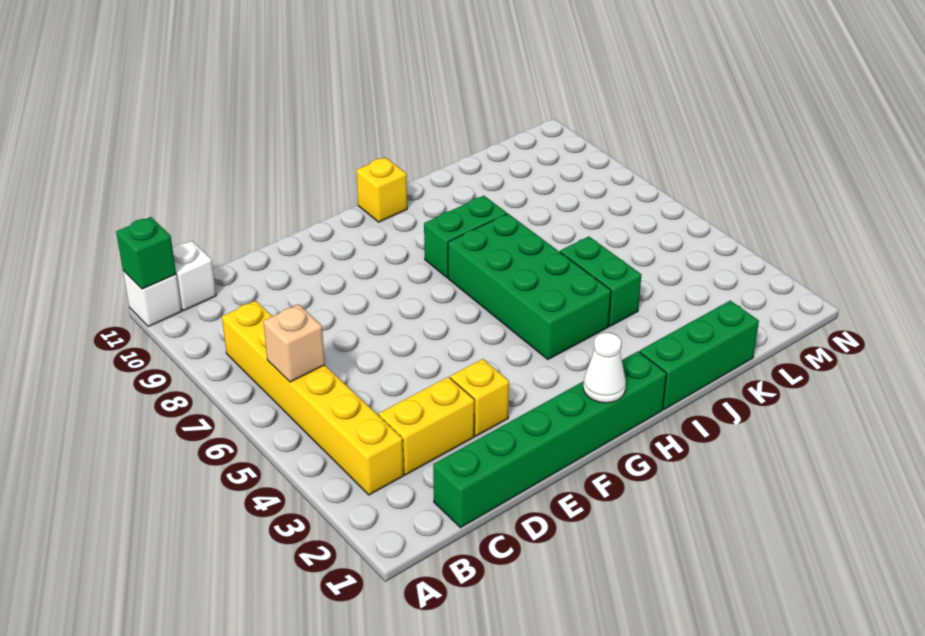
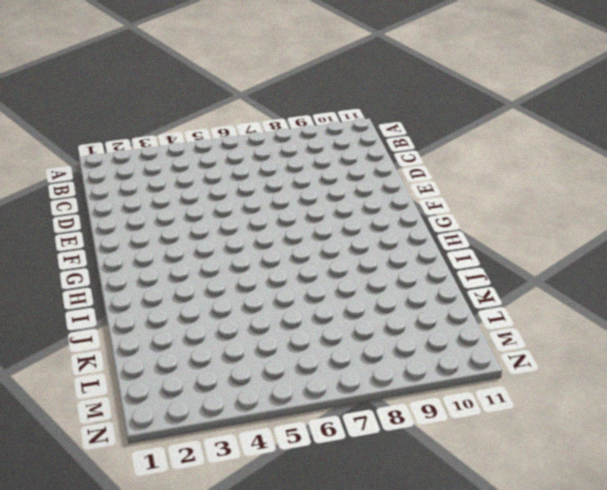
none -> white 1x1 brick [123,271,182,327]
none -> yellow 1x6 brick [222,301,404,495]
none -> white 1x1 brick [173,241,216,311]

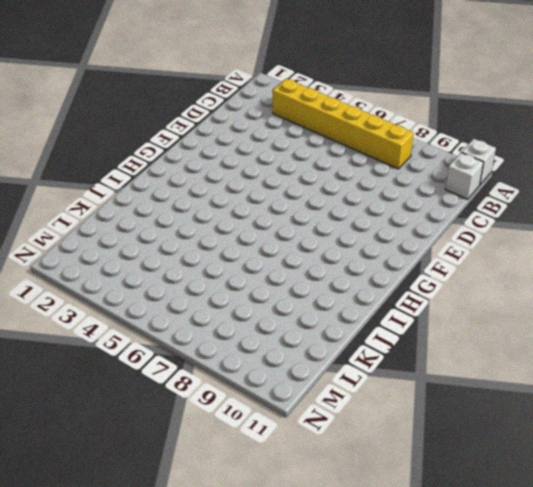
none -> green 1x6 brick [433,351,667,528]
none -> yellow 1x2 brick [379,377,474,475]
none -> yellow 1x1 brick [450,359,509,436]

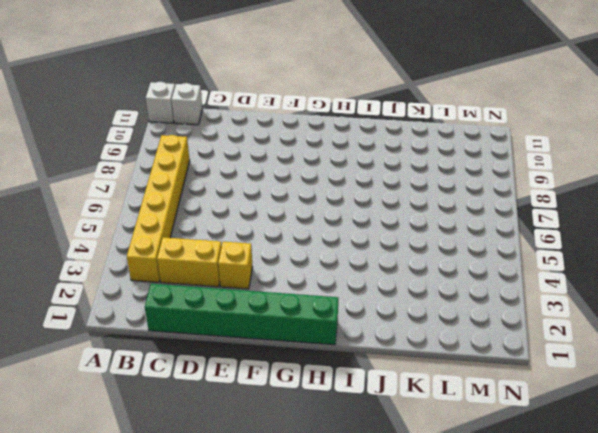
none -> green 2x4 brick [448,214,611,360]
none -> green 1x2 brick [424,196,507,278]
none -> yellow 1x1 brick [356,157,407,222]

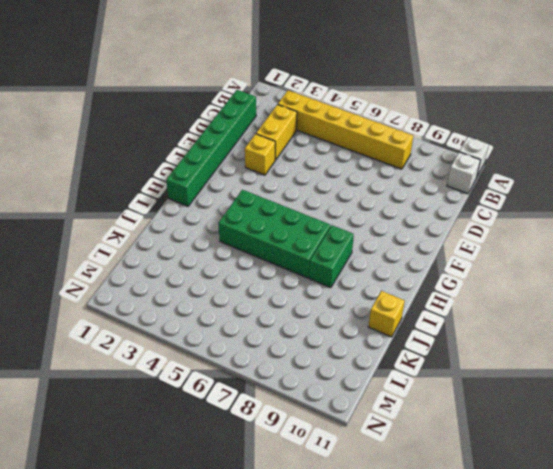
yellow 1x1 brick [369,291,405,337] -> yellow 1x1 brick moved to [356,157,407,222]
none -> green 1x3 brick [640,301,759,410]
none -> green 1x2 brick [560,236,641,326]
none -> green 1x1 brick [116,217,176,289]

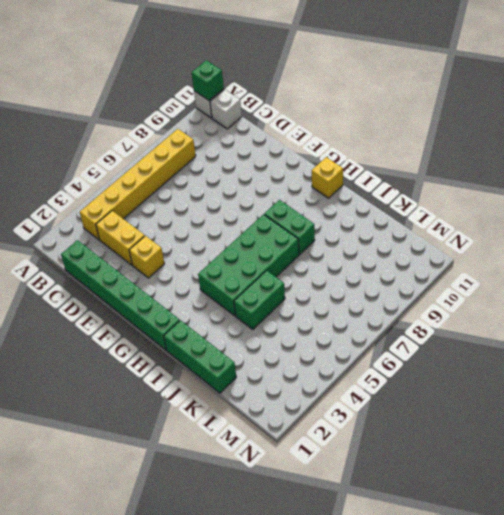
none -> tan 1x1 brick [263,304,325,382]
none -> white 1x1 cone [583,333,626,403]

